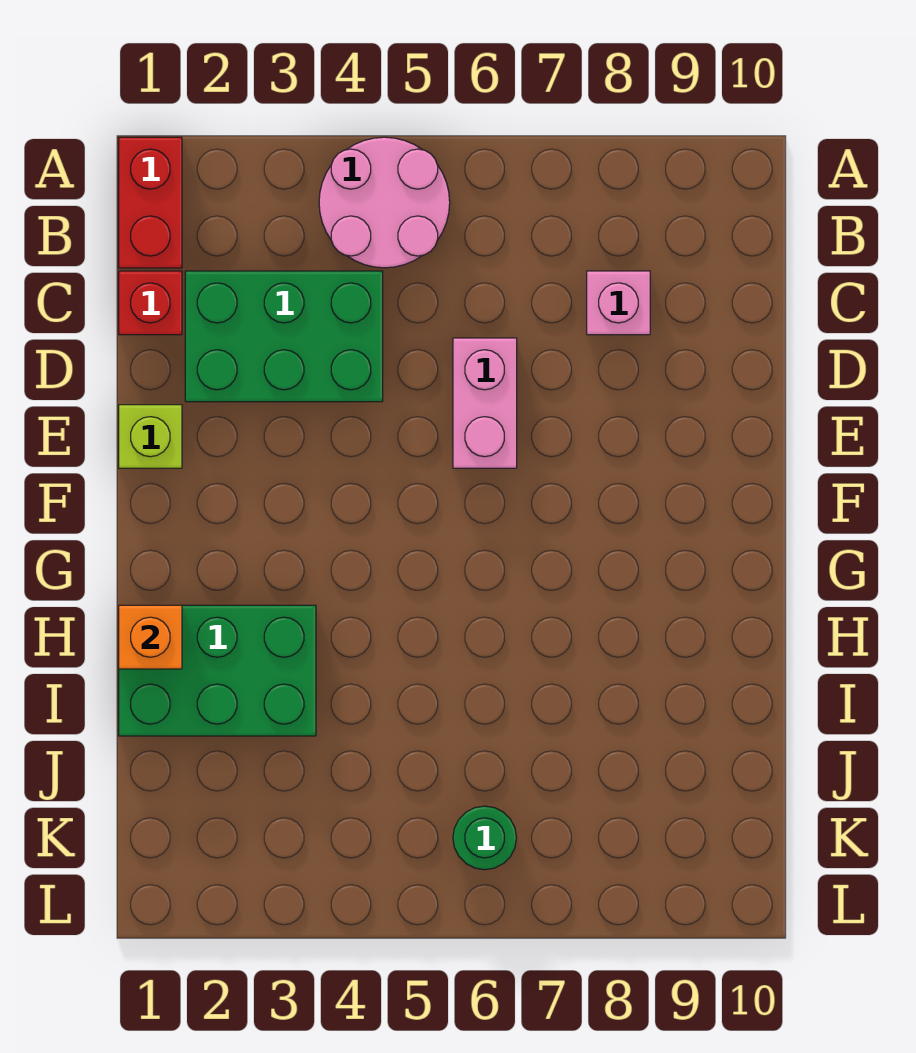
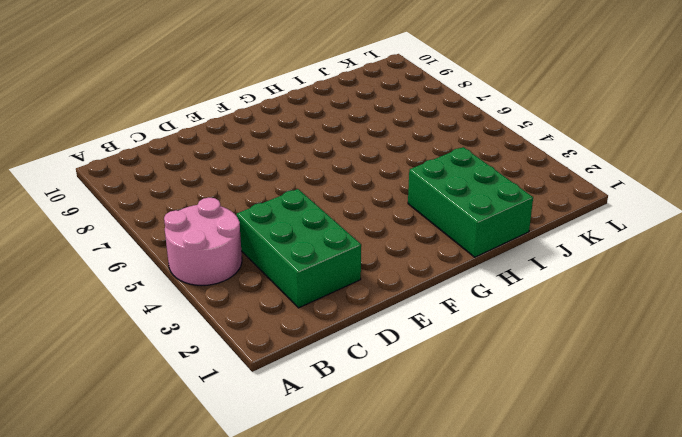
none -> red 1x2 brick [119,137,182,268]
none -> red 1x1 brick [119,271,182,335]

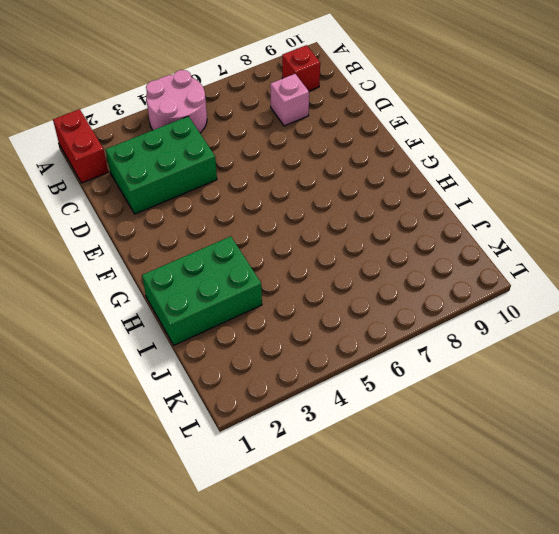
red 1x1 brick [282,45,320,91] -> red 1x1 brick moved to [119,271,182,335]
none -> pink 1x2 brick [453,338,517,468]
none -> lime 1x1 brick [119,405,182,468]

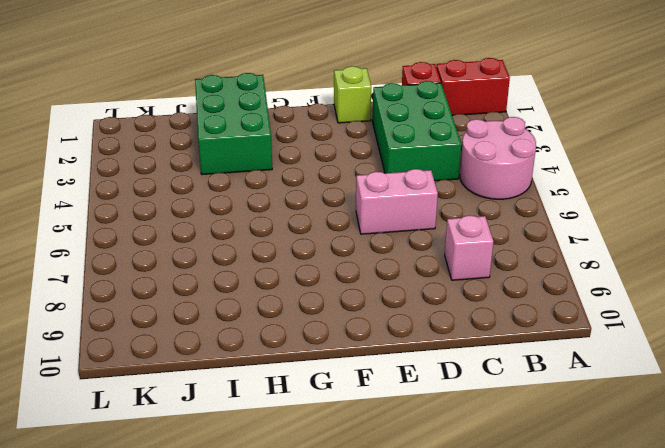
none -> green 1x1 round brick [453,806,516,870]
none -> orange 1x1 brick [119,605,182,669]

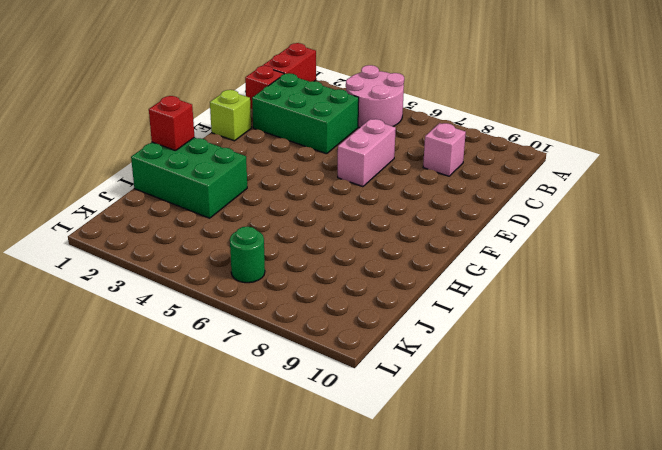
red 1x1 brick [149,96,195,151] -> orange 1x1 brick [119,605,182,669]

